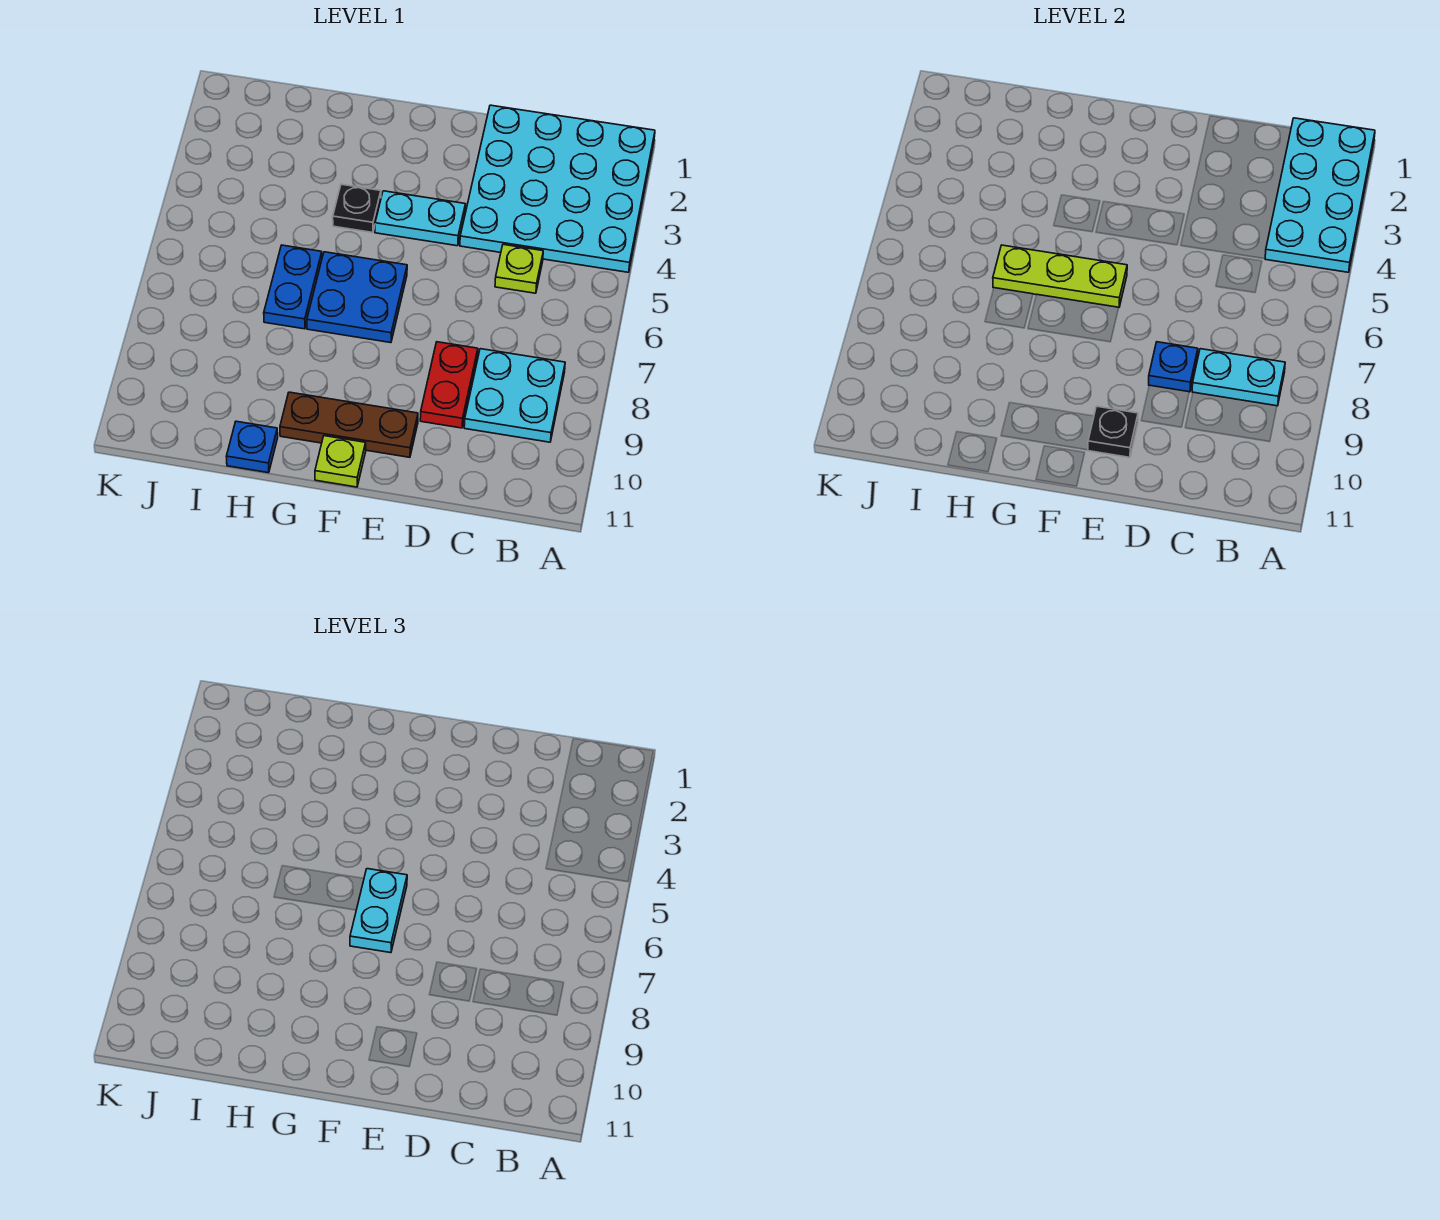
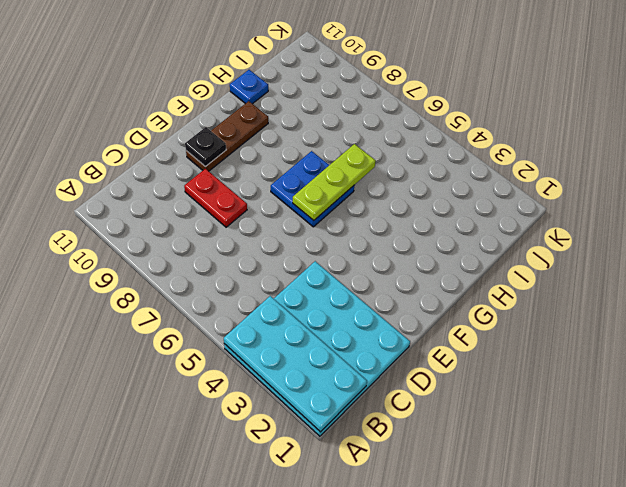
none -> cyan 2x2 plate [464,349,565,442]
none -> lime 1x1 plate [495,244,543,293]
none -> cyan 1x2 plate [375,191,465,246]

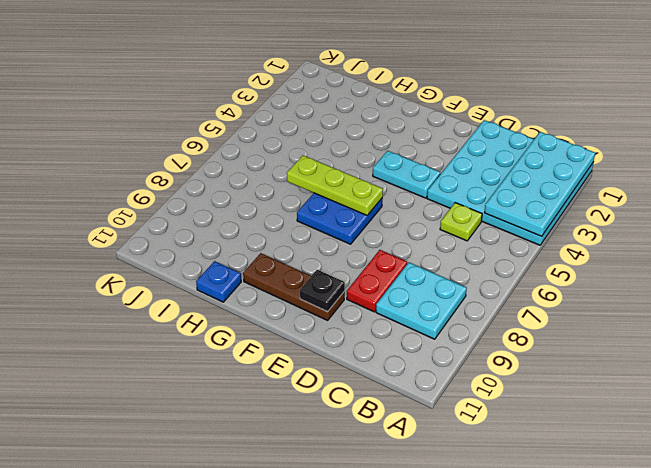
none -> lime 1x1 plate [315,436,366,487]
none -> black 1x1 plate [333,184,381,232]
none -> blue 1x2 plate [264,245,322,329]

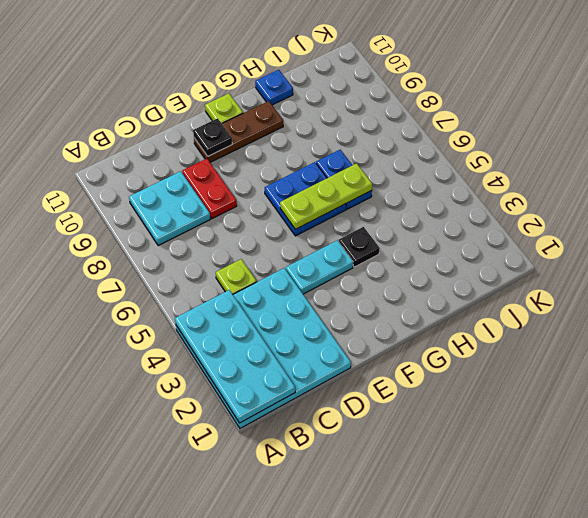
none -> cyan 1x2 plate [1192,349,1285,406]
none -> blue 1x1 plate [1149,342,1198,392]
none -> cyan 1x2 plate [350,869,407,953]

